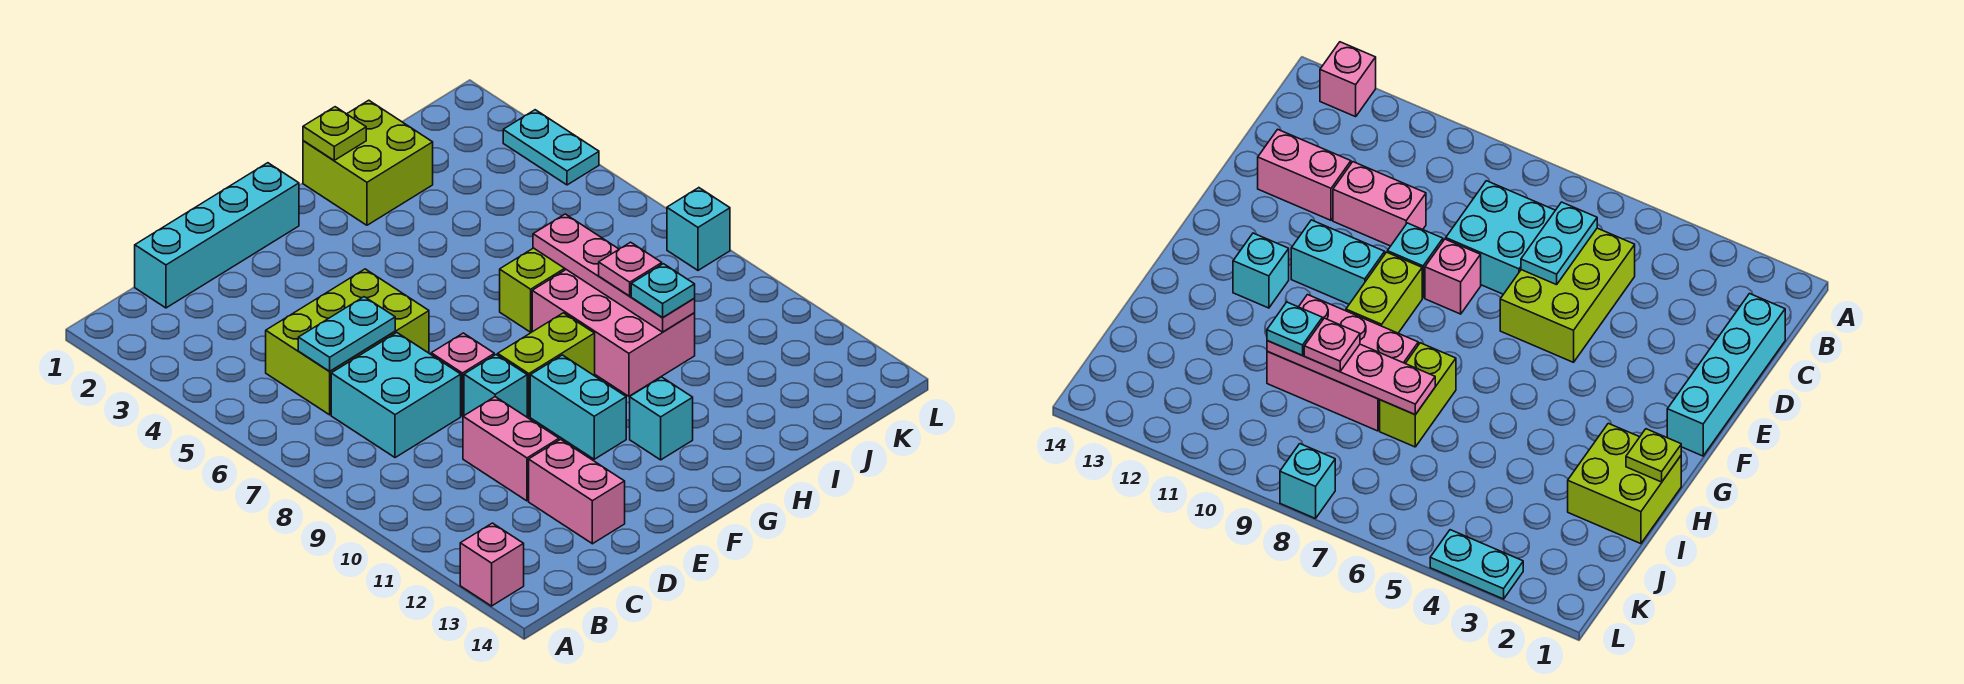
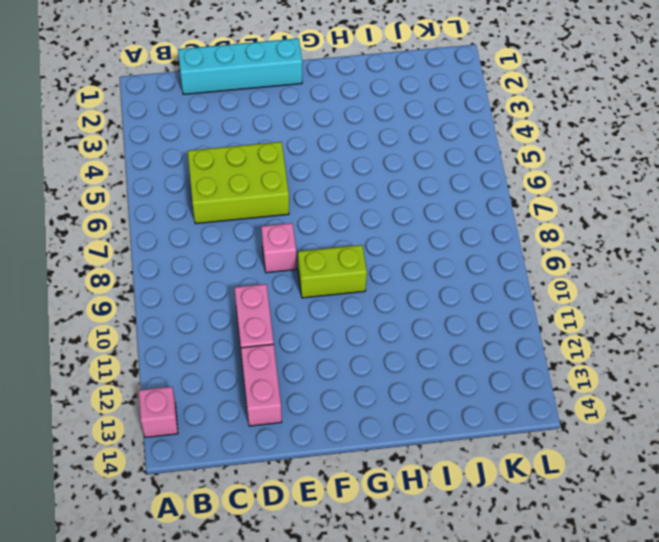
none -> cyan 2x2 brick [331,333,461,458]
none -> cyan 1x1 brick [464,355,527,417]
none -> cyan 1x2 brick [530,355,626,459]

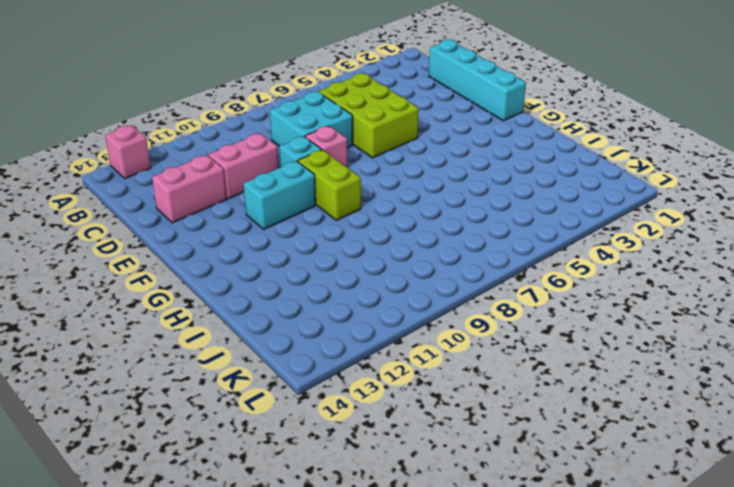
none -> cyan 1x1 brick [630,377,693,460]
none -> lime 2x2 brick [303,100,433,225]
none -> lime 1x2 brick [500,248,566,332]

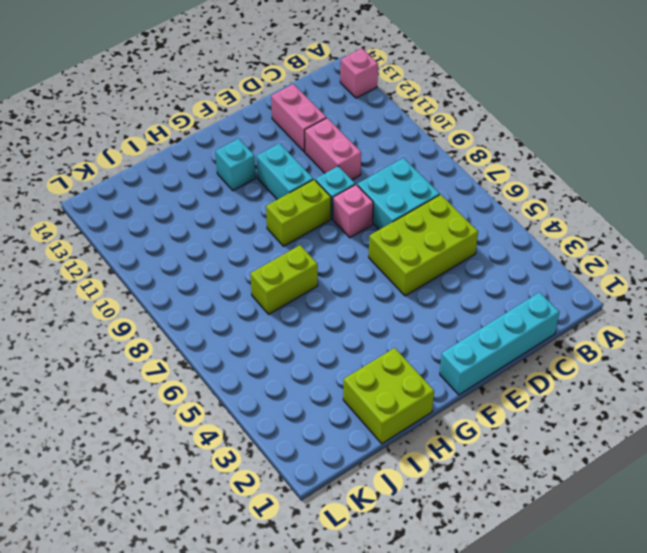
none -> pink 2x3 brick [532,270,695,396]
none -> cyan 1x2 plate [503,110,599,185]
none -> cyan 1x1 brick [667,188,730,270]

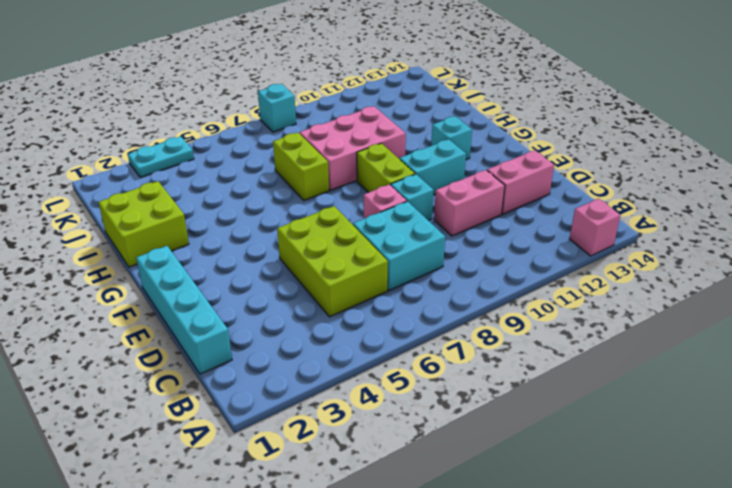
none -> cyan 1x2 plate [298,297,395,371]
none -> lime 1x1 plate [303,107,366,160]
none -> pink 1x4 plate [533,214,695,332]

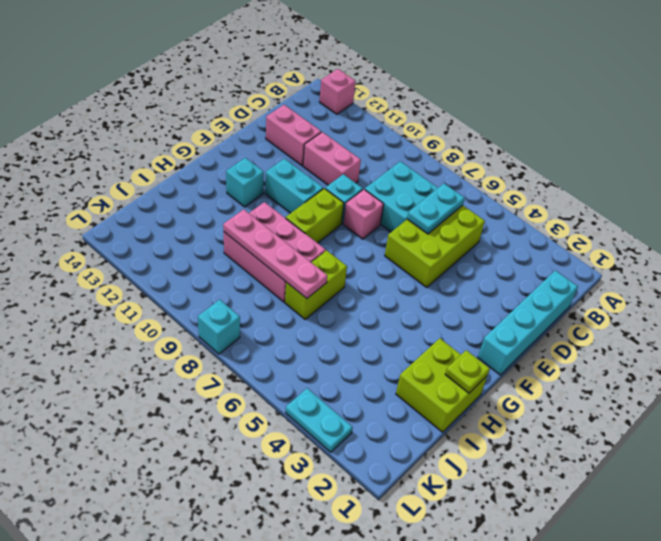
none -> pink 1x1 plate [599,242,662,296]
none -> cyan 1x1 plate [631,264,695,318]

